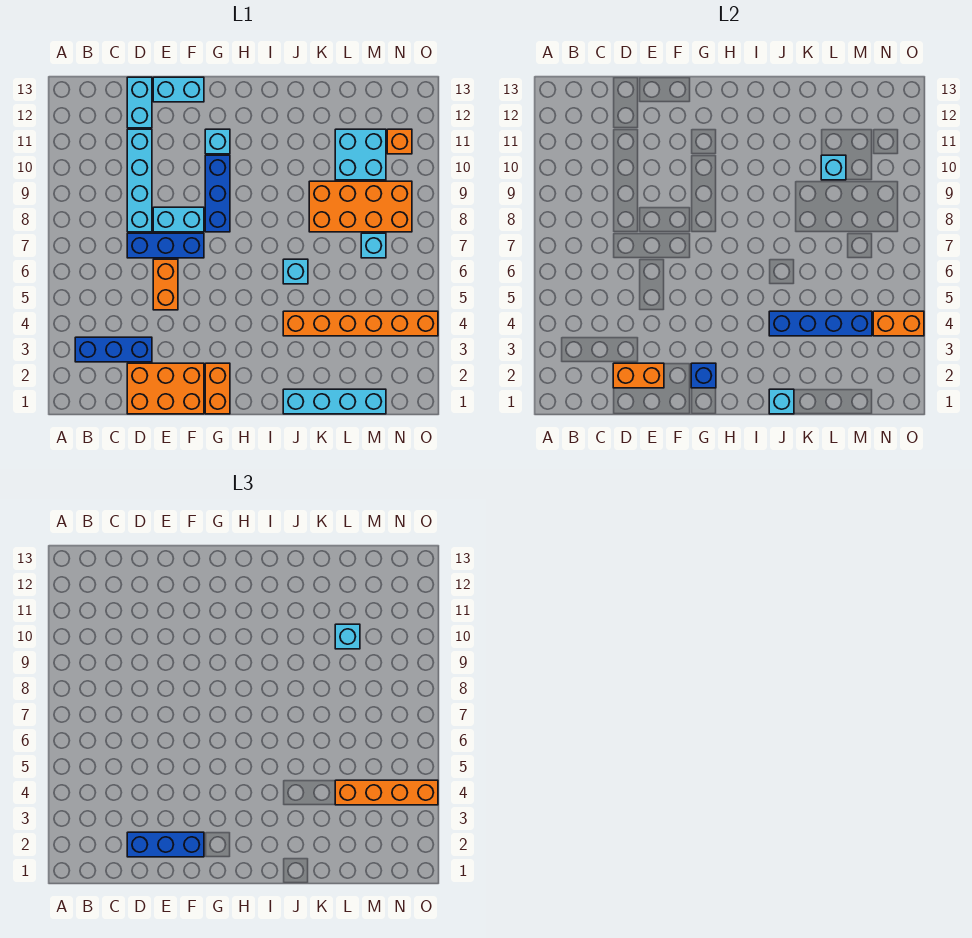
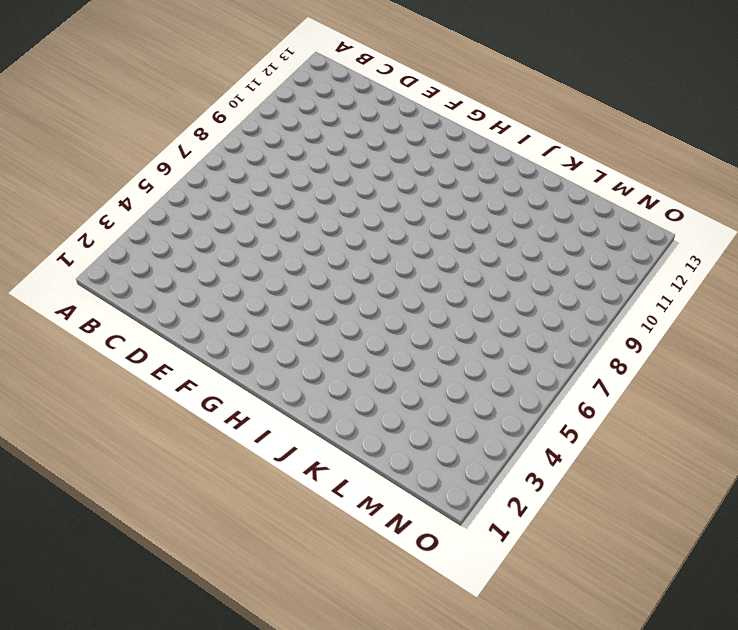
none -> blue 1x3 brick [75,337,152,362]
none -> orange 2x3 brick [127,363,204,414]
none -> blue 1x3 brick [127,233,204,258]

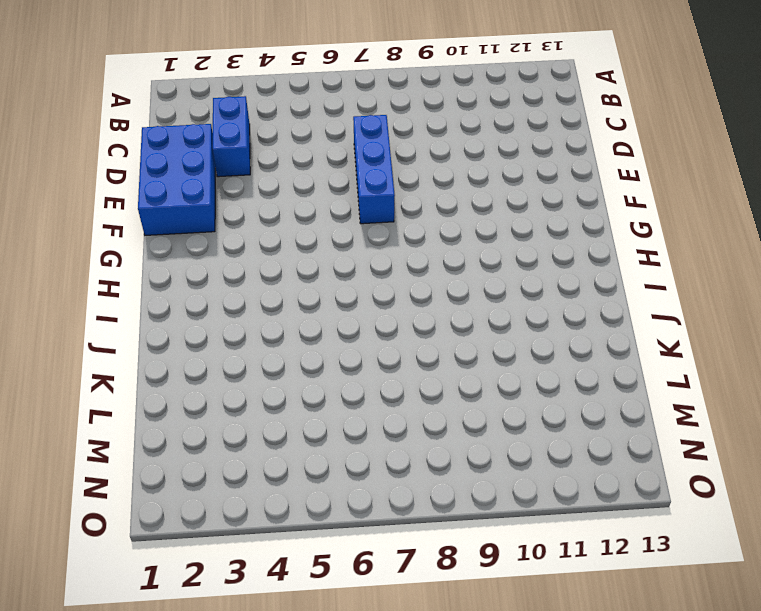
blue 1x2 brick [213,96,250,177] -> blue 1x3 brick [75,337,152,362]
blue 2x3 brick [138,124,215,235] -> orange 2x3 brick [127,363,204,414]
none -> cyan 1x4 brick [127,129,152,232]
none -> cyan 1x2 brick [127,77,152,128]
none -> orange 1x2 brick [153,259,178,310]

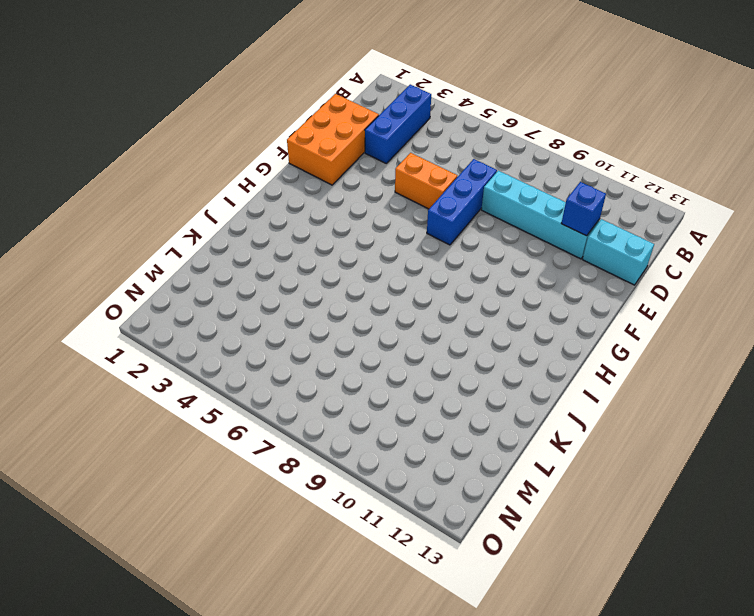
blue 1x1 brick [561,182,606,236] -> blue 1x1 brick moved to [691,363,716,388]
none -> cyan 1x2 brick [153,207,204,232]
none -> cyan 1x2 brick [153,77,204,102]
none -> orange 1x2 brick [205,363,230,414]

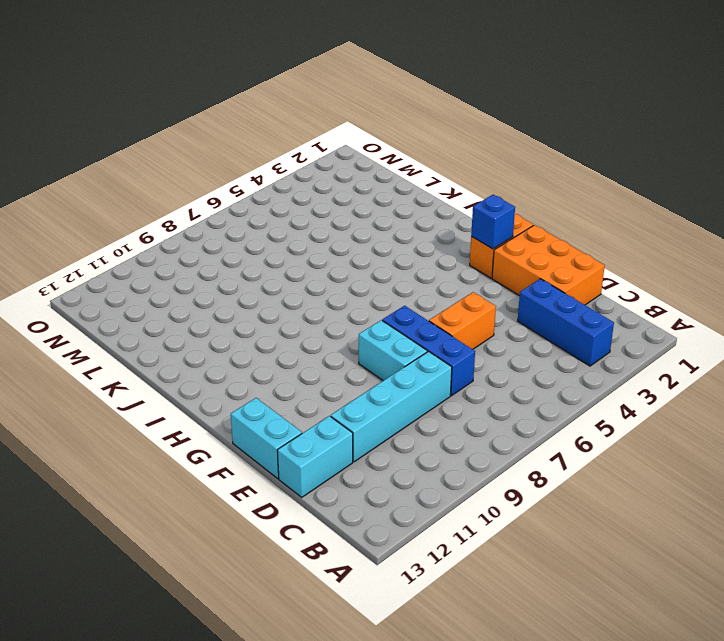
none -> blue 1x3 brick [205,155,230,232]
none -> cyan 1x1 brick [205,129,230,154]
none -> cyan 1x4 brick [283,389,386,414]

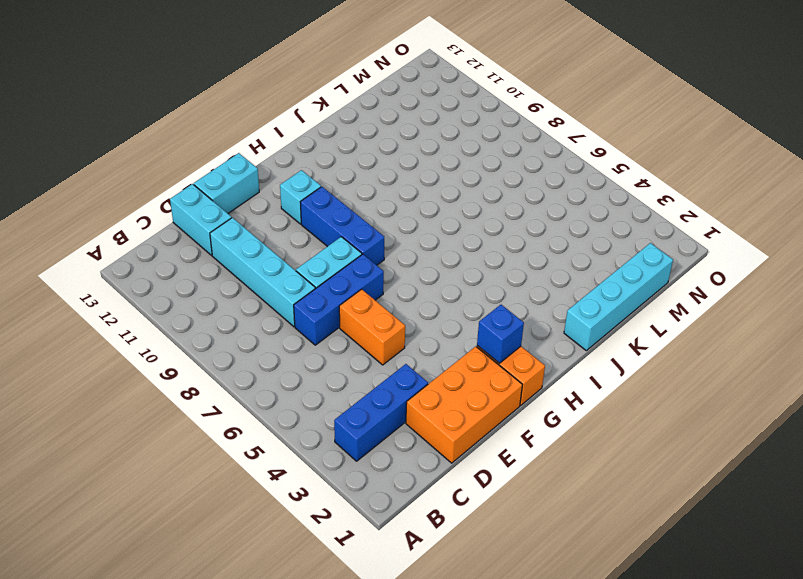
none -> orange 1x6 brick [283,311,438,336]
none -> cyan 1x1 brick [283,259,308,284]
none -> orange 2x4 brick [309,181,412,232]

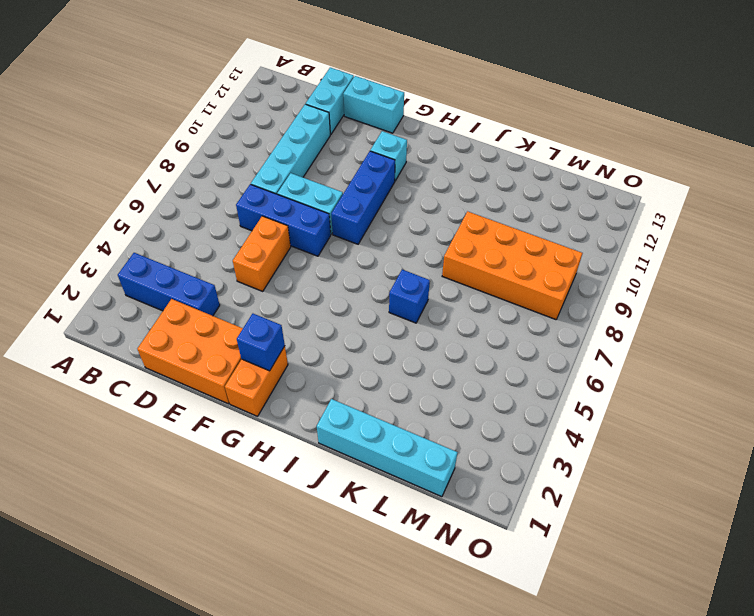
blue 1x1 brick [389,270,430,323] -> cyan 1x1 brick [283,259,308,284]
none -> orange 1x6 brick [283,311,438,336]
none -> cyan 2x2 brick [335,129,386,180]
none -> cyan 1x1 brick [361,233,386,258]

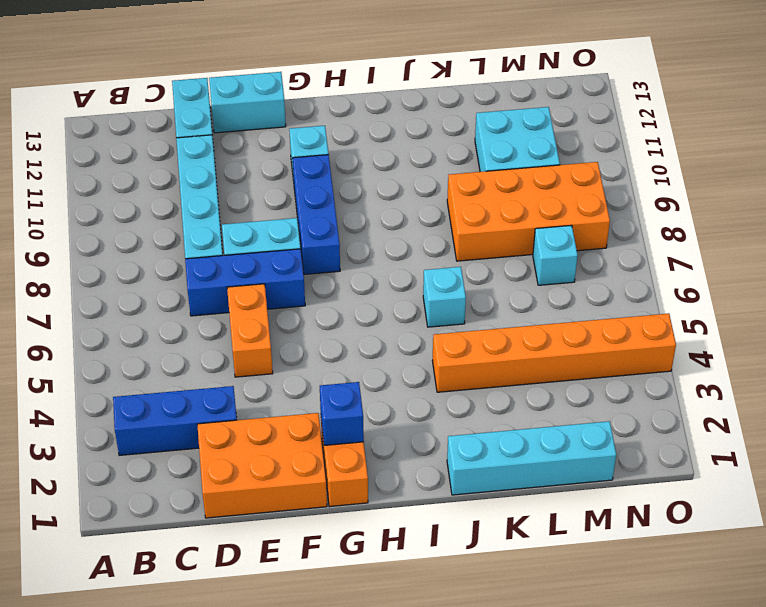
none -> orange 1x1 brick [387,129,412,154]
none -> orange 1x2 brick [613,363,664,388]
none -> cyan 1x1 brick [769,389,794,414]

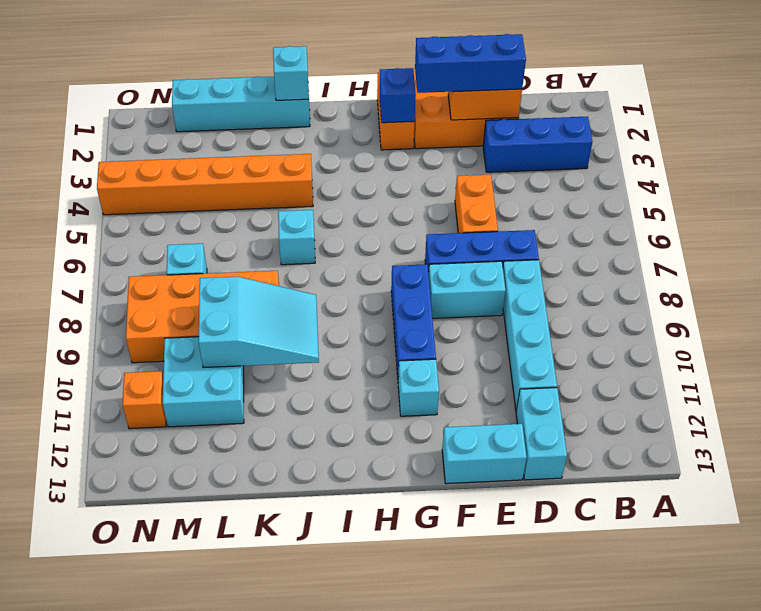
cyan 2x3 slope [199,277,319,368] -> cyan 1x1 brick [821,155,846,180]
none -> blue 1x4 brick [769,311,872,336]
none -> orange 1x2 brick [873,311,924,336]
none -> orange 1x4 brick [335,780,438,805]

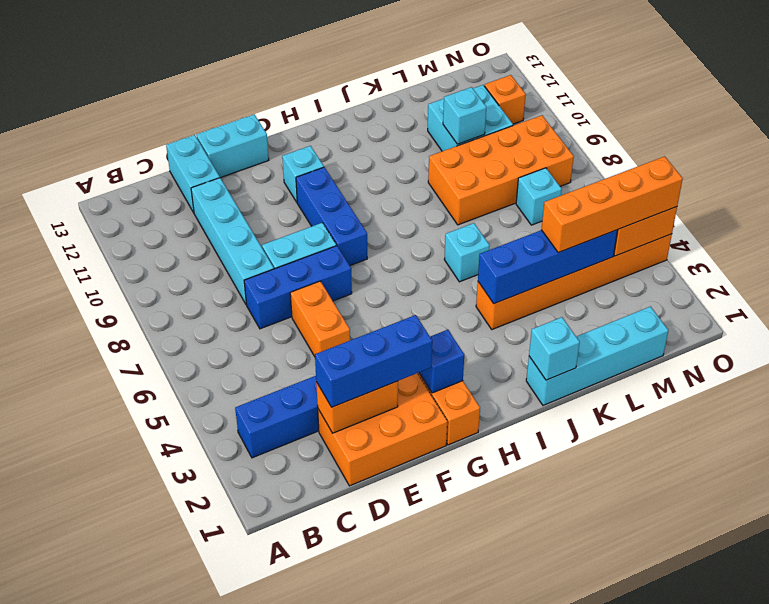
none -> cyan 1x1 brick [335,624,360,649]

